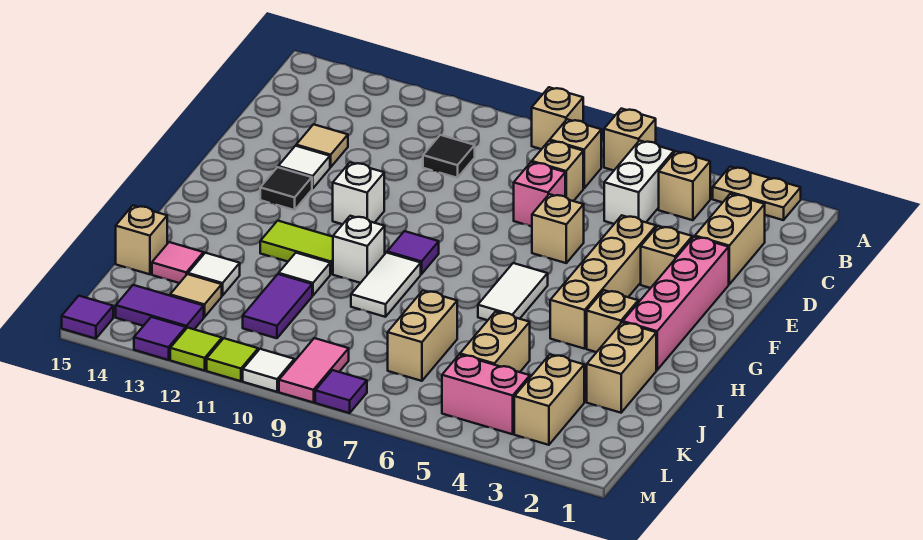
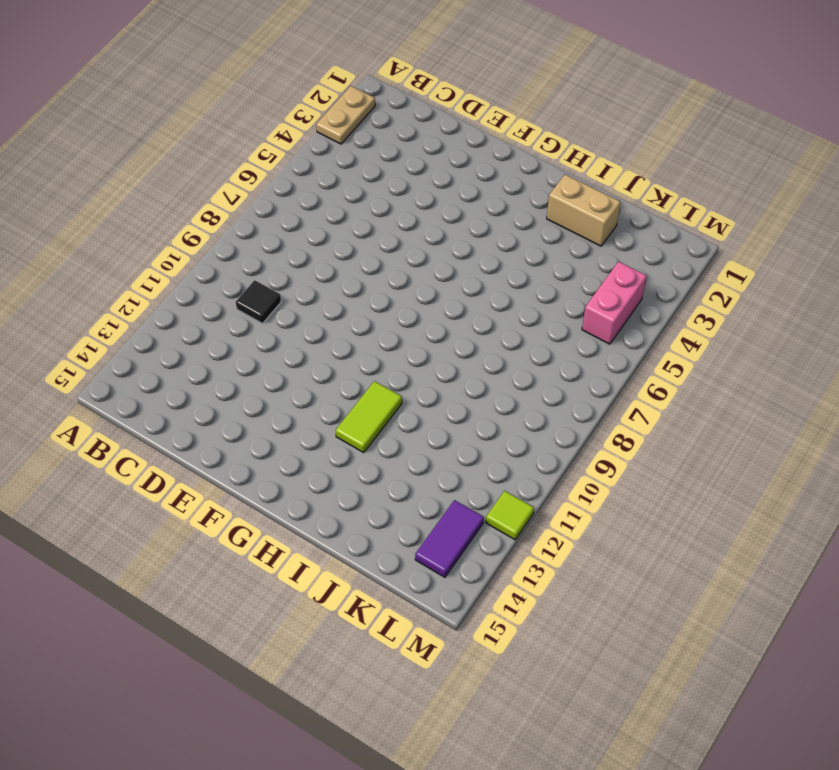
none -> tan 1x1 brick [604,109,656,171]
none -> tan 1x1 brick [532,87,583,149]
none -> tan 1x1 brick [659,151,710,220]
none -> white 1x2 brick [604,141,674,224]

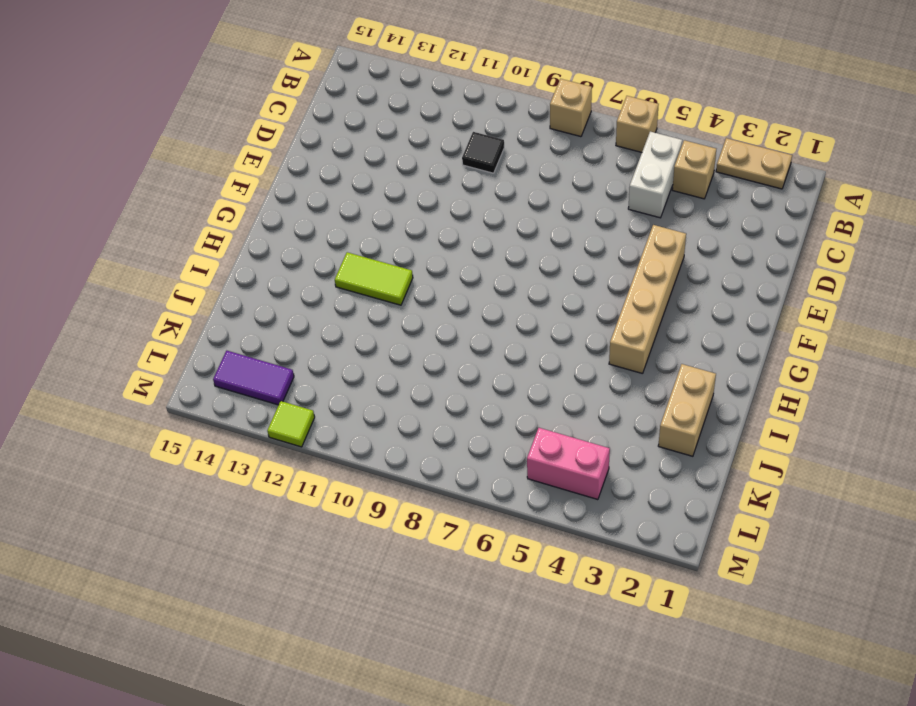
none -> tan 1x1 brick [550,119,601,188]
none -> tan 1x2 brick [695,194,765,284]
none -> tan 1x1 brick [532,141,583,201]
none -> pink 1x1 brick [514,162,565,226]

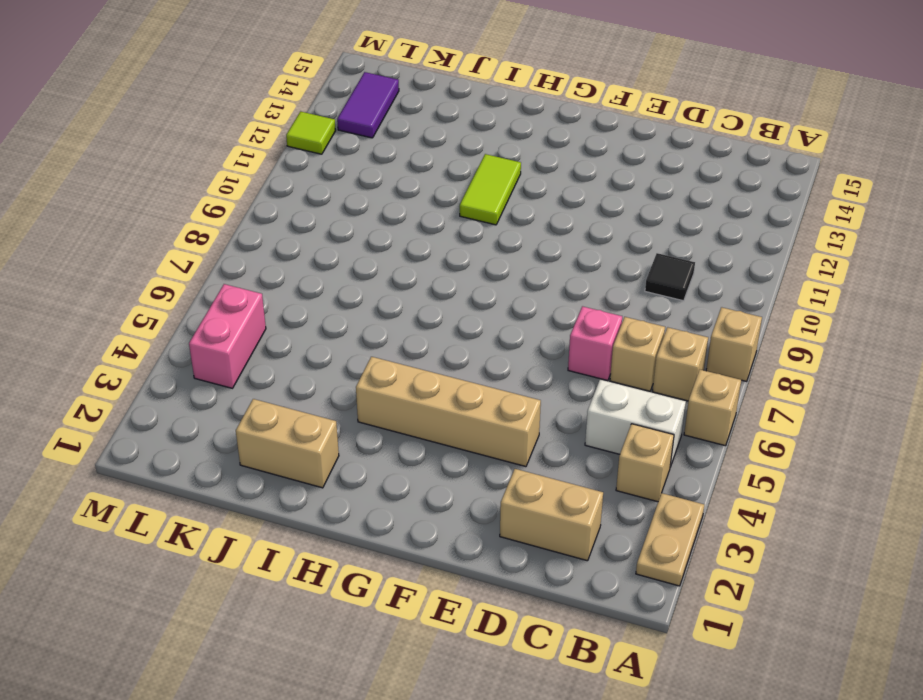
none -> tan 1x1 tile [296,124,348,167]
none -> pink 1x4 brick [623,237,729,370]
none -> tan 1x1 brick [641,226,692,288]
none -> tan 1x1 brick [532,194,584,263]

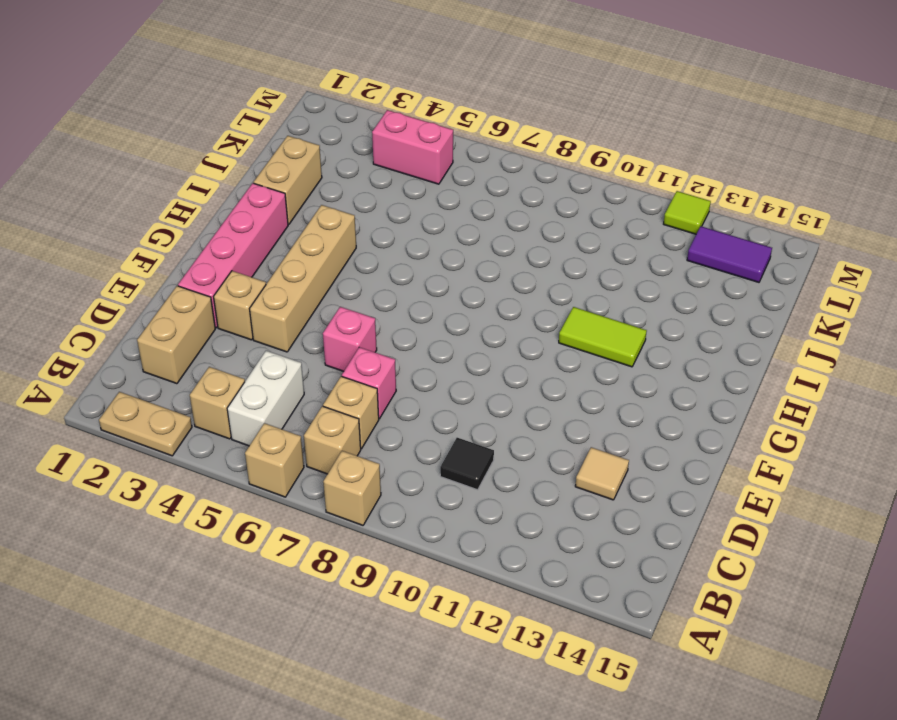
pink 1x1 brick [323,307,377,371] -> tan 1x1 brick [532,194,584,263]
none -> white 1x1 tile [278,146,330,189]
none -> white 1x1 brick [333,162,384,224]
none -> black 1x1 tile [260,167,312,210]
none -> white 1x2 tile [478,263,548,320]

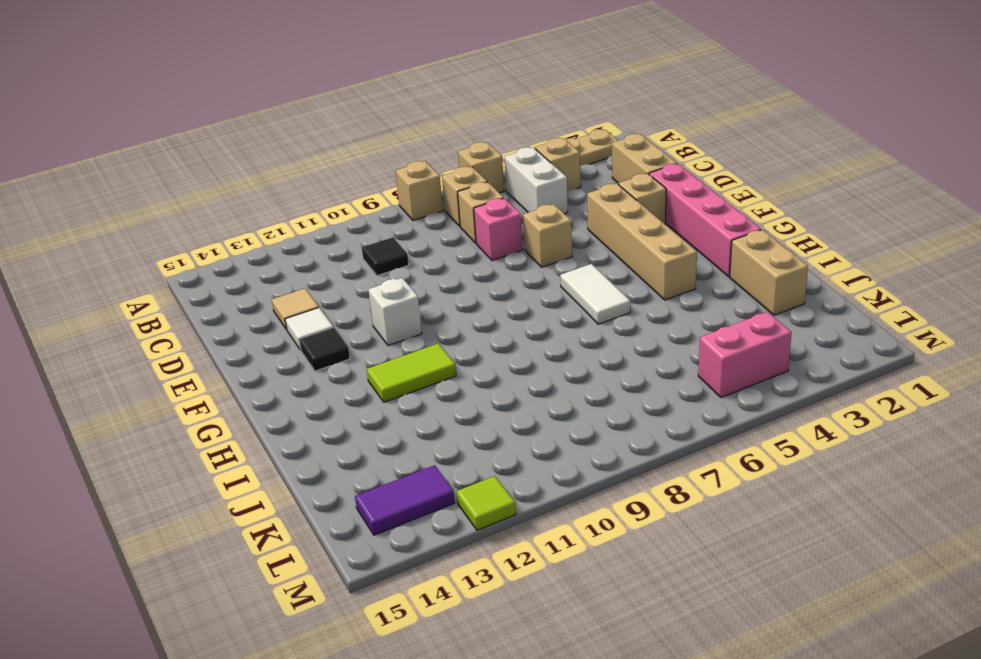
none -> purple 1x1 tile [387,231,439,274]
none -> tan 1x1 brick [587,290,638,352]
none -> white 1x2 tile [351,253,421,317]
none -> white 1x1 brick [333,216,385,283]

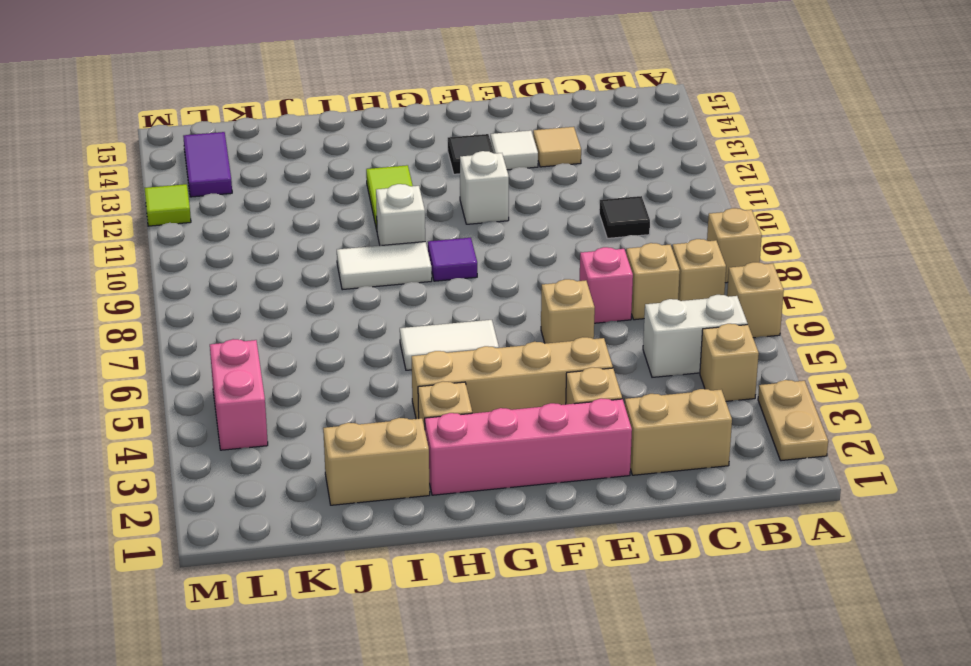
none -> white 1x1 tile [279,253,330,296]
none -> tan 1x2 brick [460,312,530,372]
none -> tan 1x2 brick [388,291,457,381]
none -> purple 1x2 tile [243,274,312,338]

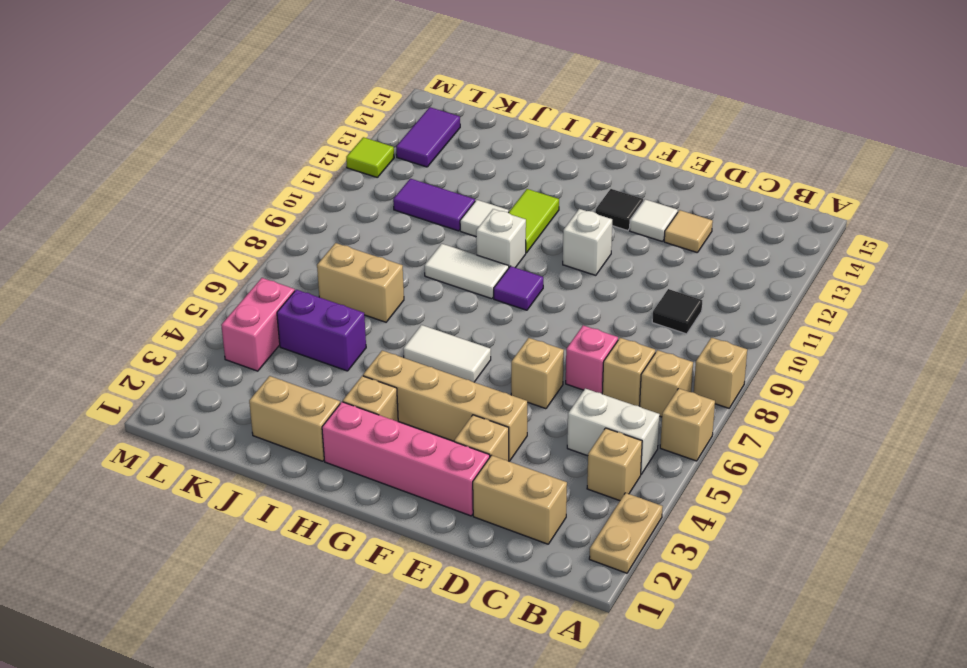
purple 1x2 brick [277,290,366,371] -> tan 1x2 brick [460,312,530,372]
none -> white 1x1 tile [188,253,240,296]
none -> pink 1x1 tile [152,242,204,283]
none -> tan 1x1 brick [116,205,167,274]
none -> tan 1x2 brick [514,355,584,445]

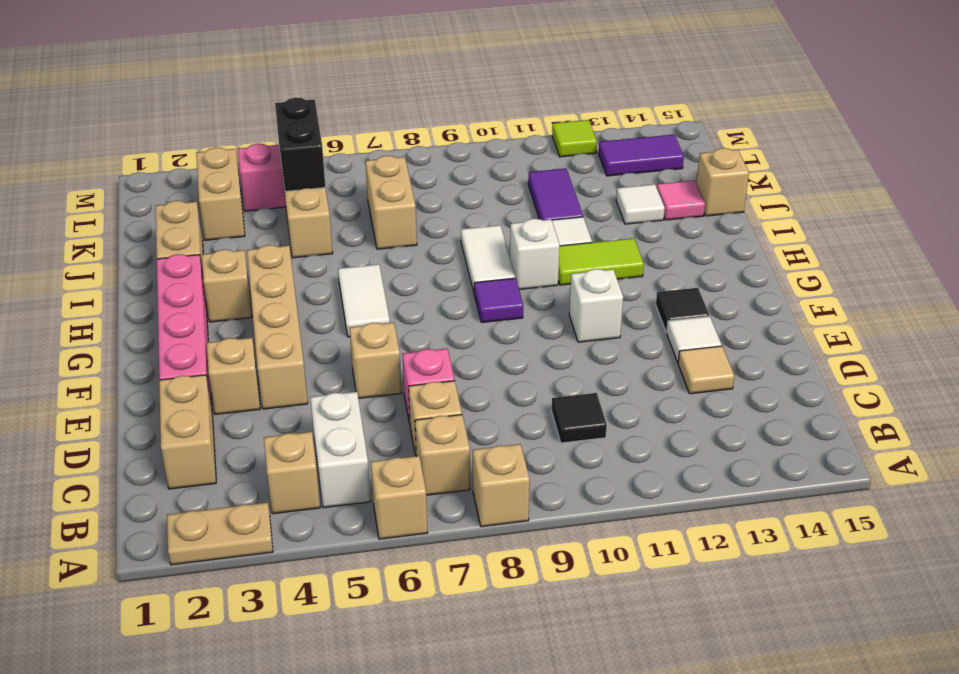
black 1x2 brick [275,98,325,191] -> none
none -> tan 1x1 tile [170,274,222,317]
none -> pink 1x2 tile [279,338,349,403]
none -> purple 1x1 tile [315,370,367,413]
none -> white 1x1 tile [243,349,294,392]

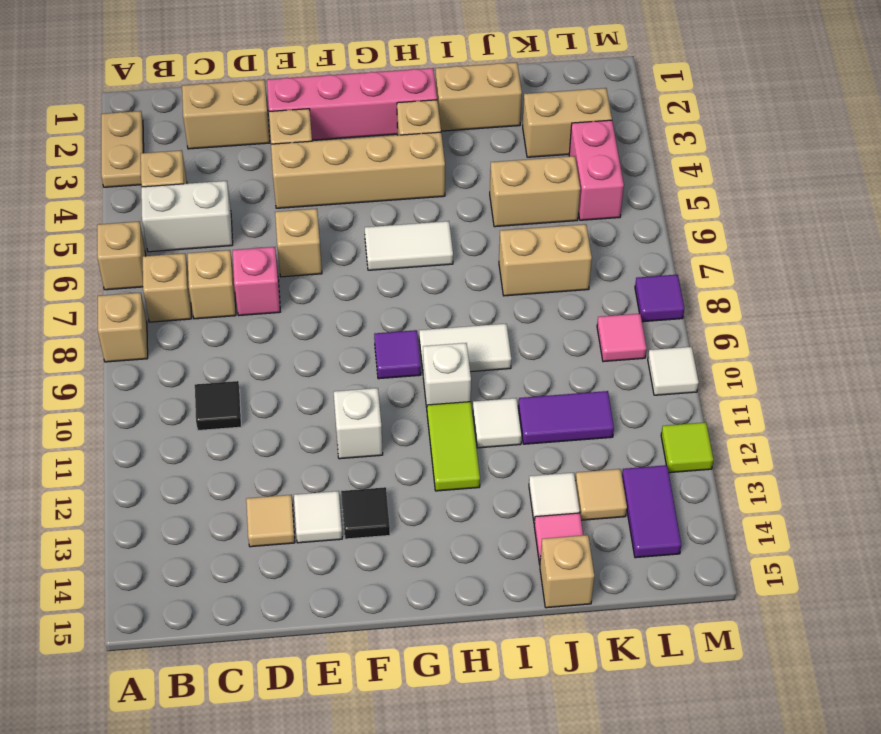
pink 1x1 tile [597,314,647,362] -> pink 1x2 tile [279,338,349,403]
none -> lime 1x1 tile [207,338,258,381]
none -> purple 1x1 tile [134,317,186,360]
none -> purple 1x1 tile [62,296,113,339]

